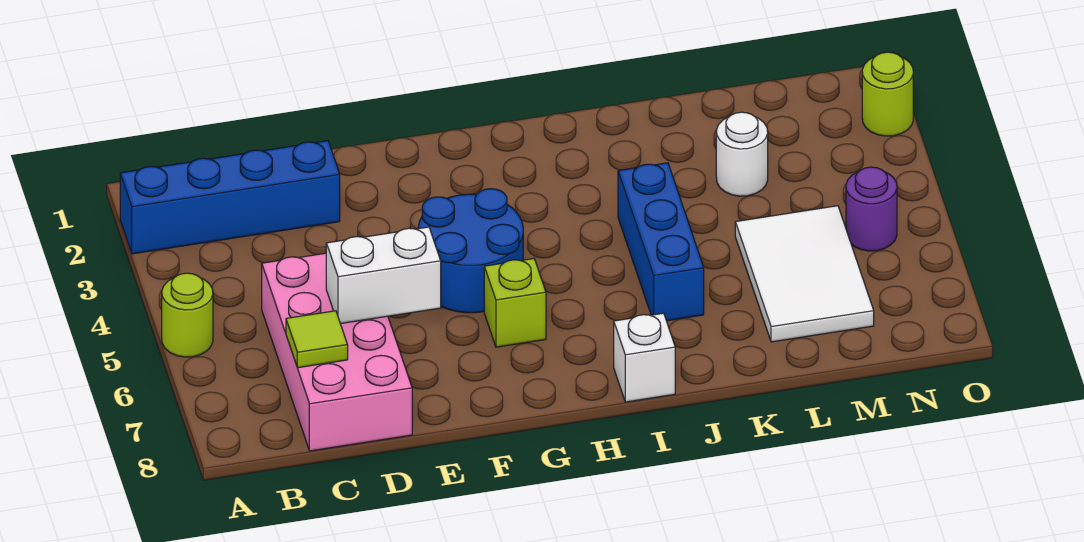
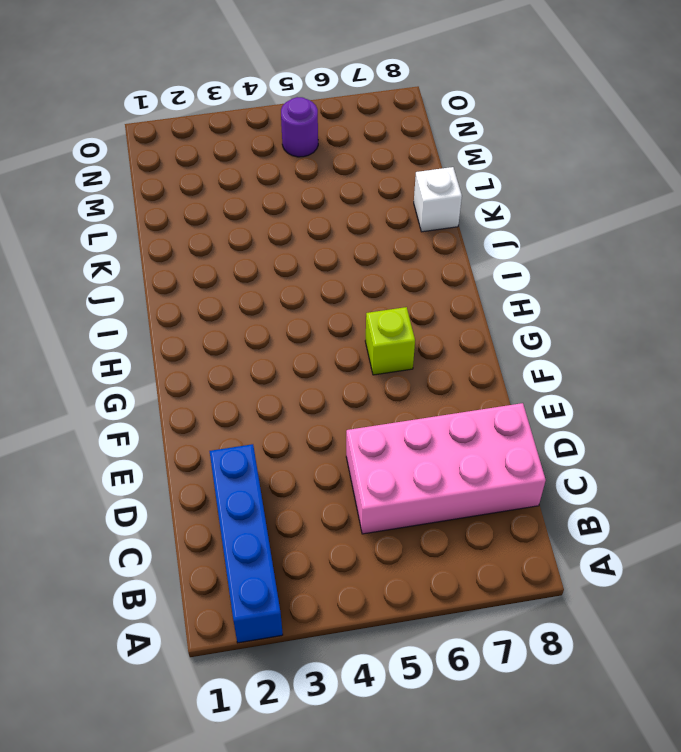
white 1x1 brick [414,167,462,232] -> white 1x1 brick moved to [614,313,675,402]
none -> lime 1x1 round brick [162,273,213,357]
none -> blue 2x2 round brick [418,189,523,313]
none -> blue 1x3 brick [618,163,704,321]

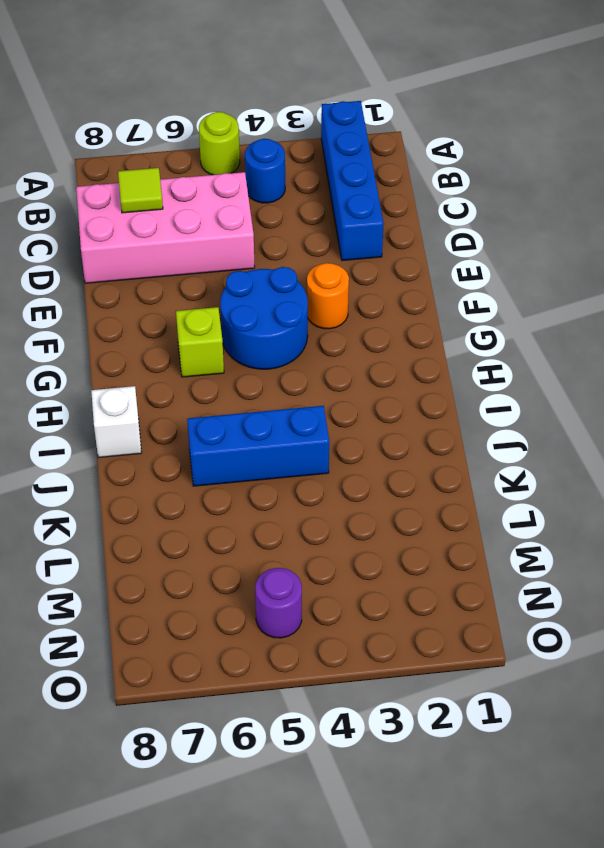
blue 1x1 round brick [245,139,285,203] -> none
orange 1x1 round brick [307,263,349,329] -> none
none -> white 1x1 round brick [716,112,768,196]
none -> white 2x3 tile [735,206,874,342]
none -> lime 1x1 round brick [862,52,913,136]

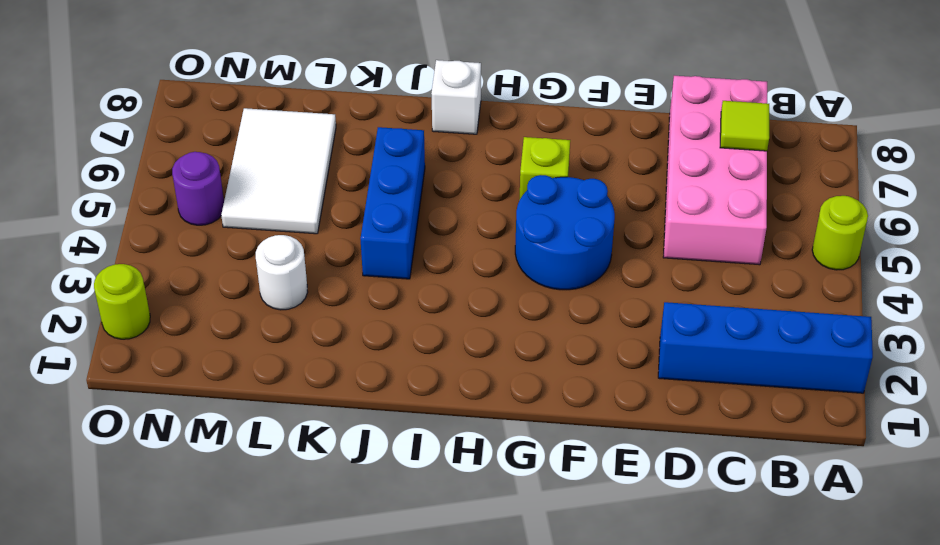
none -> white 1x2 brick [326,227,441,324]

